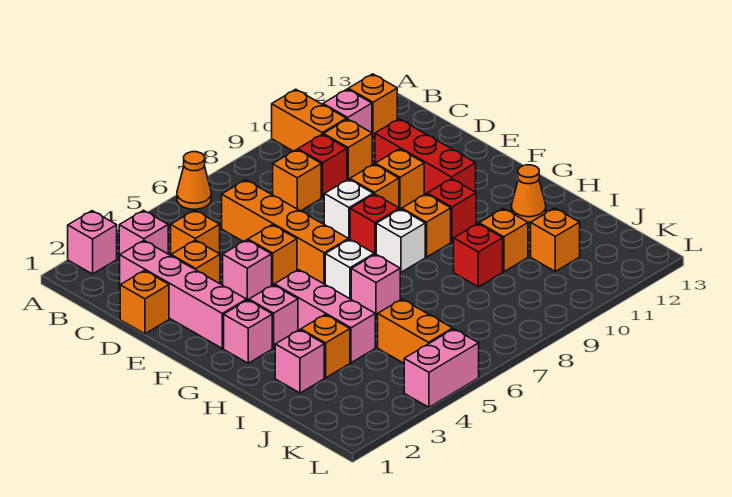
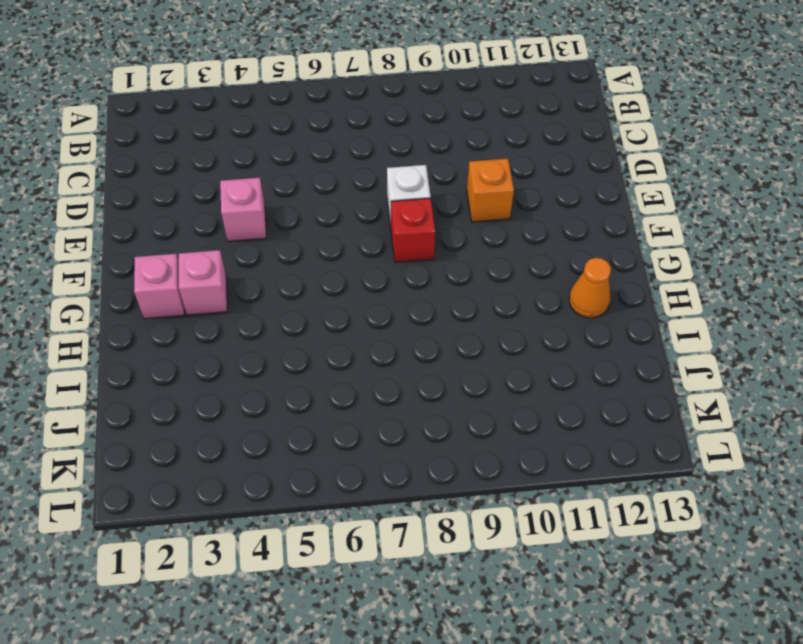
none -> pink 1x1 brick [68,211,117,274]
none -> orange 1x1 cone [177,152,211,209]
none -> orange 1x2 brick [272,89,346,151]
none -> pink 1x1 brick [119,210,168,260]

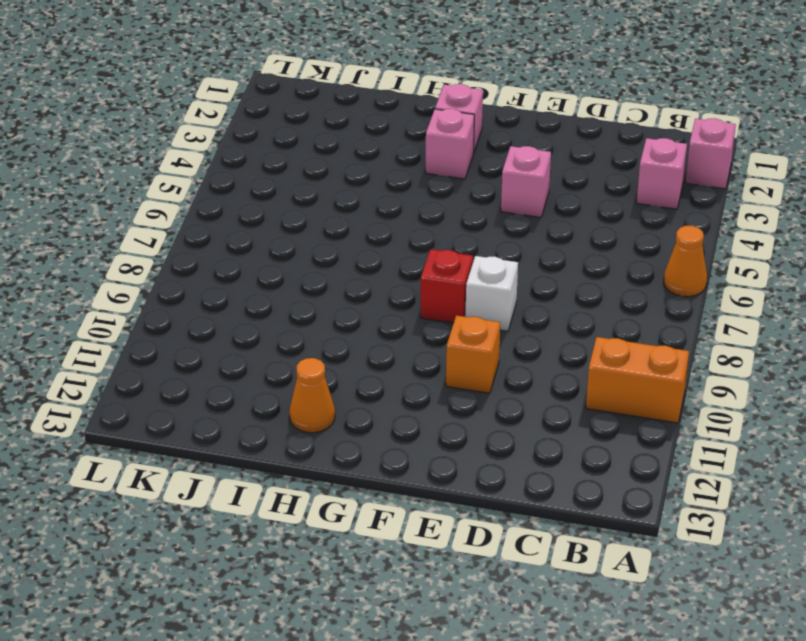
none -> pink 1x1 brick [323,89,372,133]
none -> orange 1x1 brick [348,74,397,137]
none -> pink 1x4 brick [120,241,247,348]
none -> orange 1x1 brick [171,210,220,254]

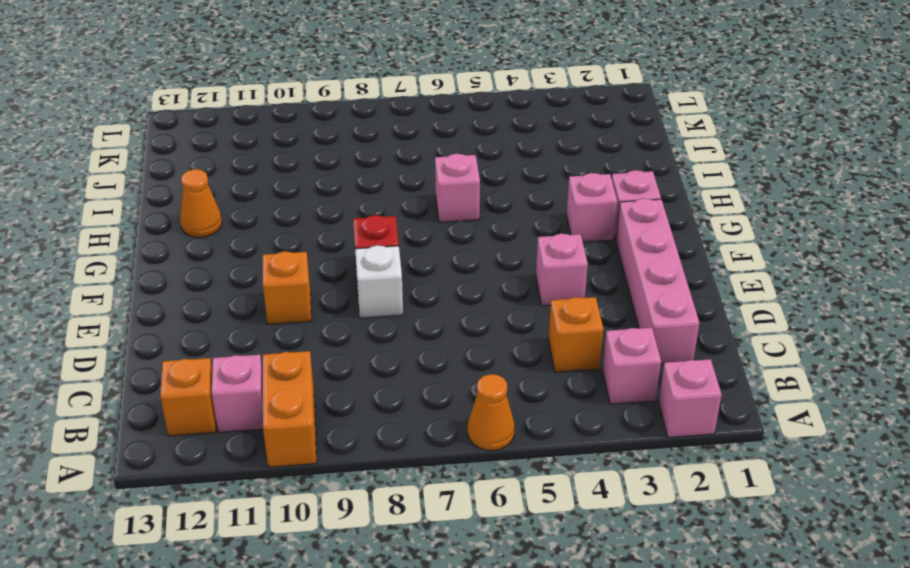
none -> orange 1x4 brick [222,180,348,284]
none -> orange 1x1 brick [273,150,321,211]
none -> red 1x1 brick [298,134,347,198]
none -> orange 1x1 brick [323,119,372,180]

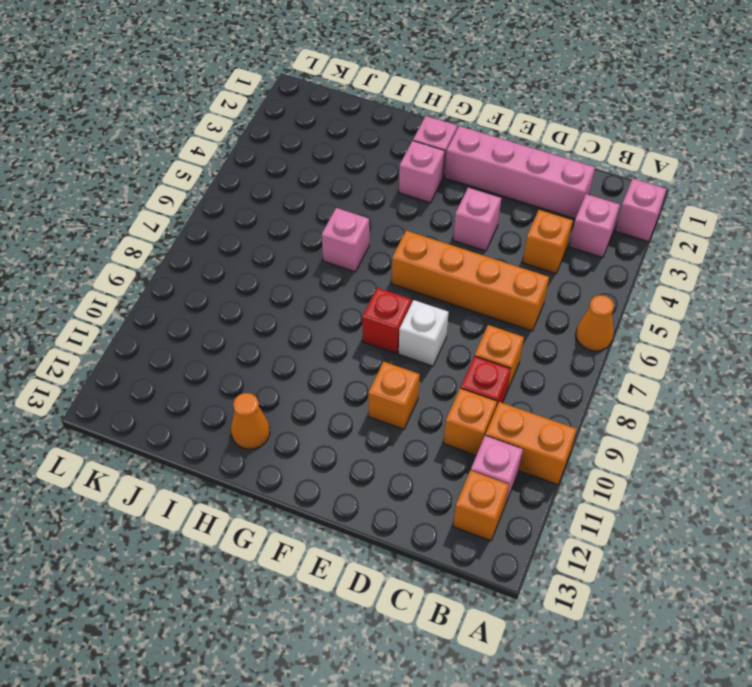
none -> orange 1x1 brick [120,271,169,334]
none -> orange 1x1 brick [171,240,220,284]
none -> red 1x3 brick [375,119,476,194]
none -> orange 1x1 brick [248,225,297,285]

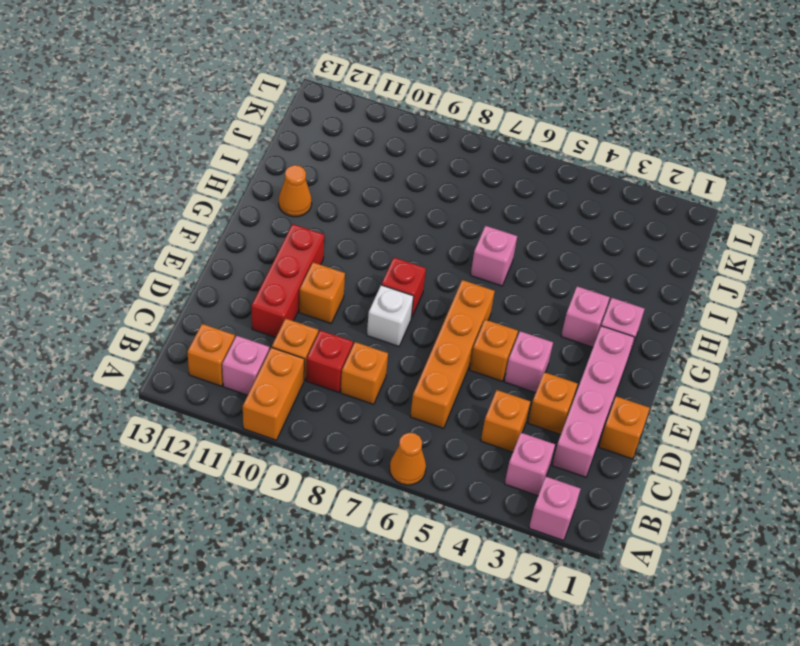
none -> orange 1x1 brick [350,164,399,208]
none -> pink 1x3 brick [274,270,375,363]
none -> white 1x1 brick [325,239,374,299]
none -> white 1x1 brick [376,209,425,272]

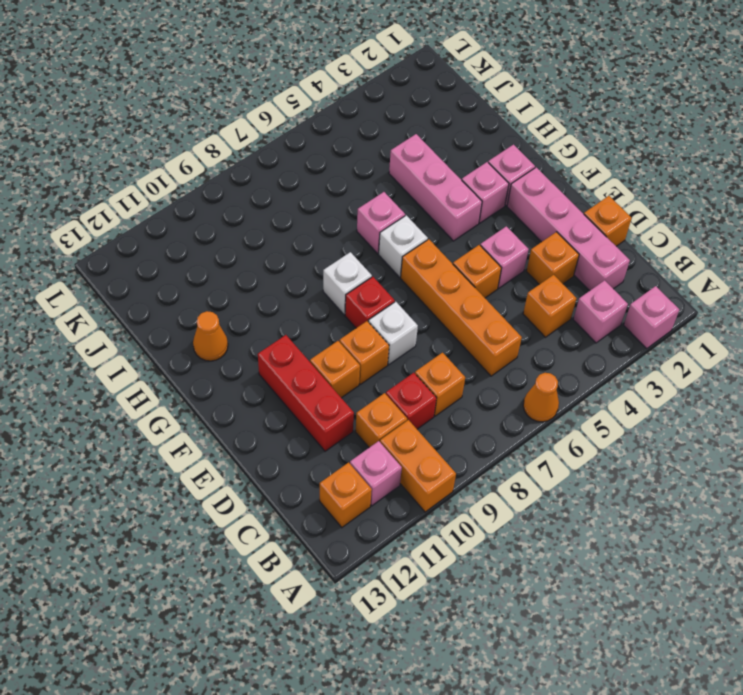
none -> orange 1x1 brick [402,194,451,257]
none -> red 1x1 brick [427,179,476,242]
none -> pink 1x1 brick [275,330,324,393]
none -> orange 1x1 brick [301,315,350,378]

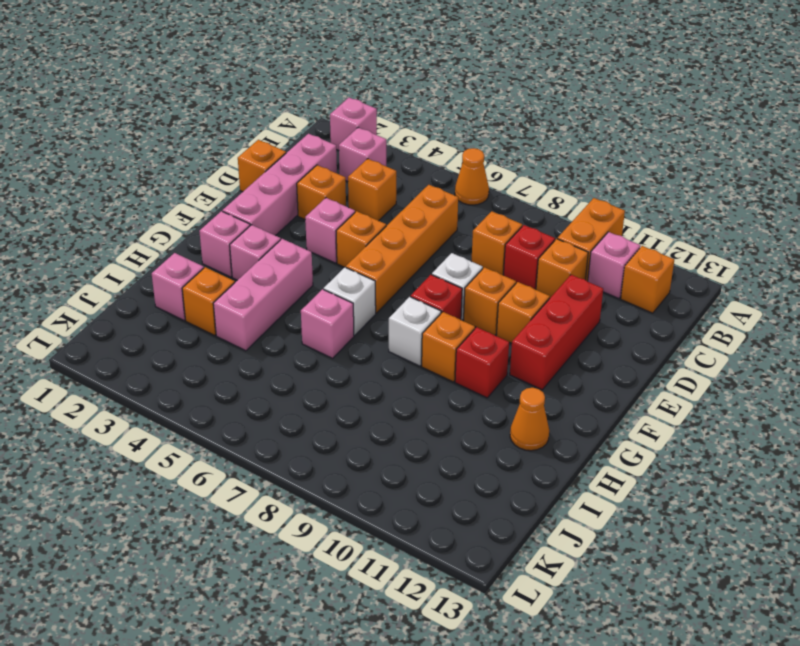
none -> red 1x1 brick [454,224,503,287]
none -> orange 1x1 brick [479,208,528,272]
none -> orange 1x2 brick [378,299,453,363]
none -> orange 1x1 brick [531,208,580,271]

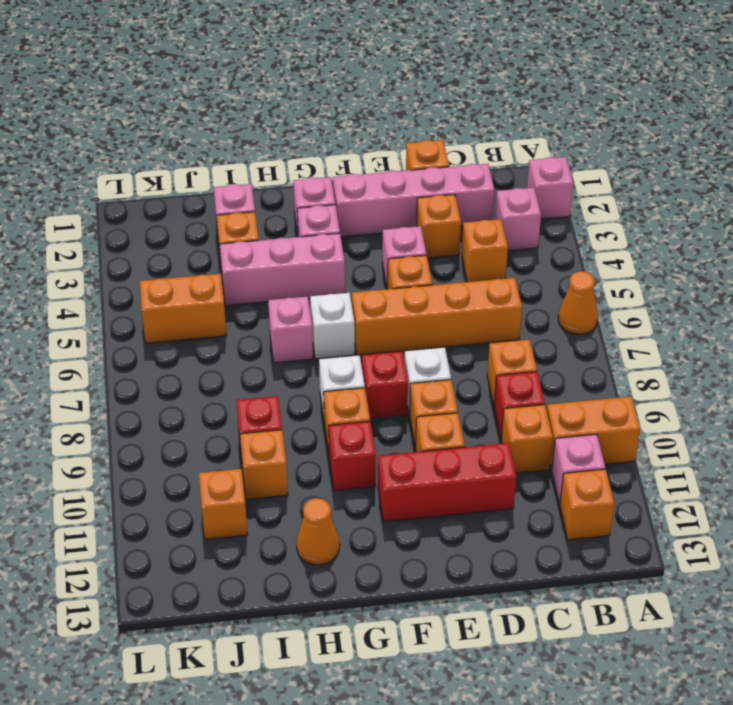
none -> pink 1x2 brick [404,329,479,407]

